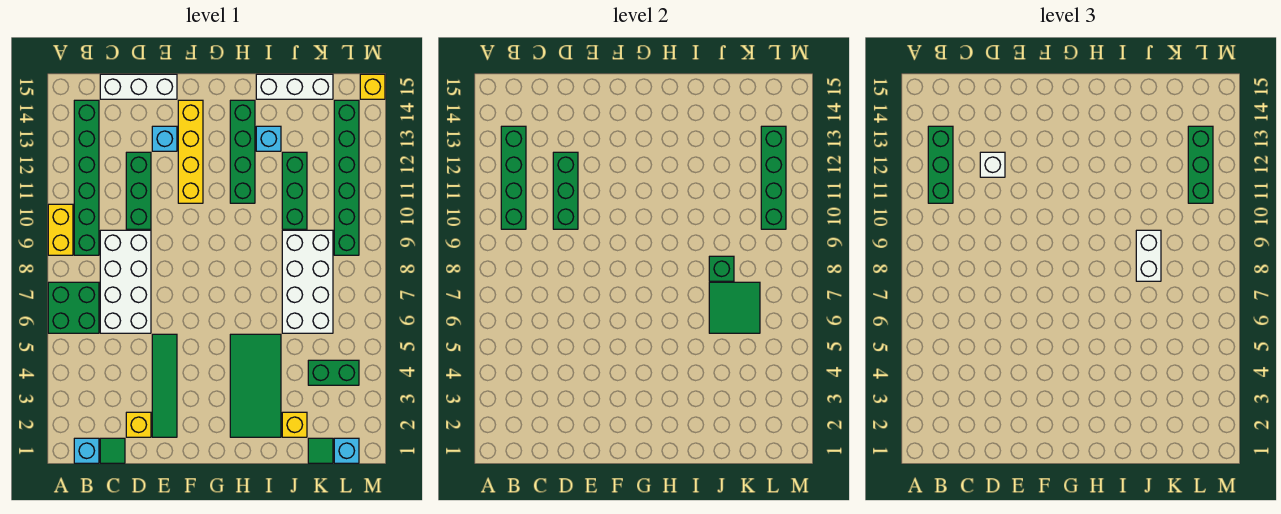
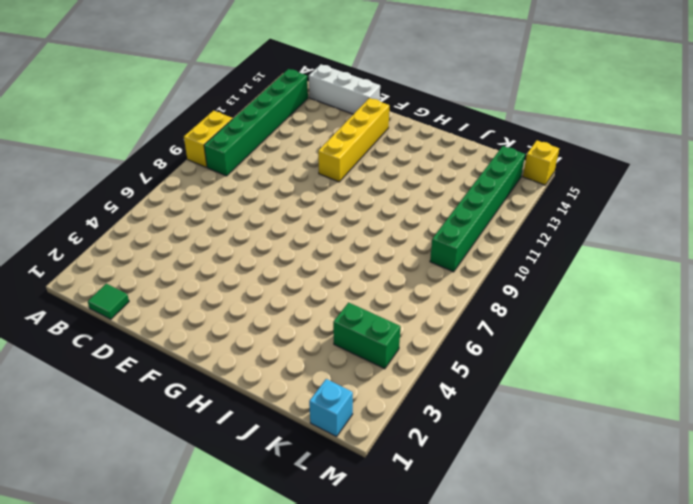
none -> green 2x2 brick [48,282,99,333]
none -> cyan 1x1 brick [74,438,99,463]
none -> white 2x4 brick [100,230,151,333]
none -> yellow 1x1 brick [126,412,151,437]

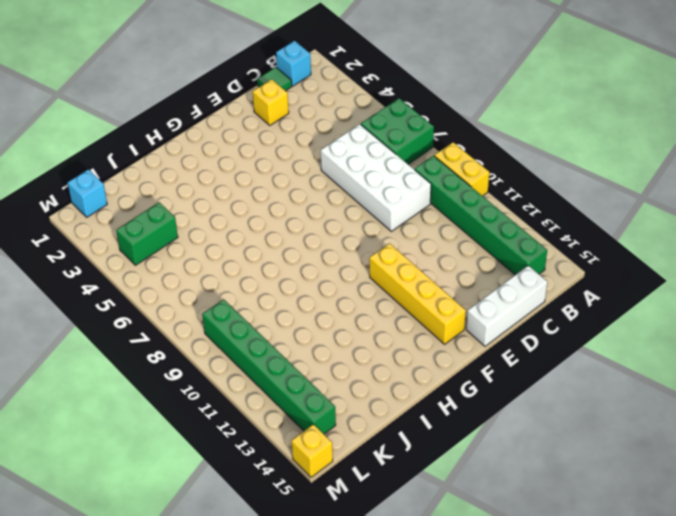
none -> green 1x3 brick [126,152,151,229]
none -> green 1x4 tile [152,334,177,437]
none -> cyan 1x1 brick [152,126,177,151]
none -> green 2x4 tile [230,334,281,437]

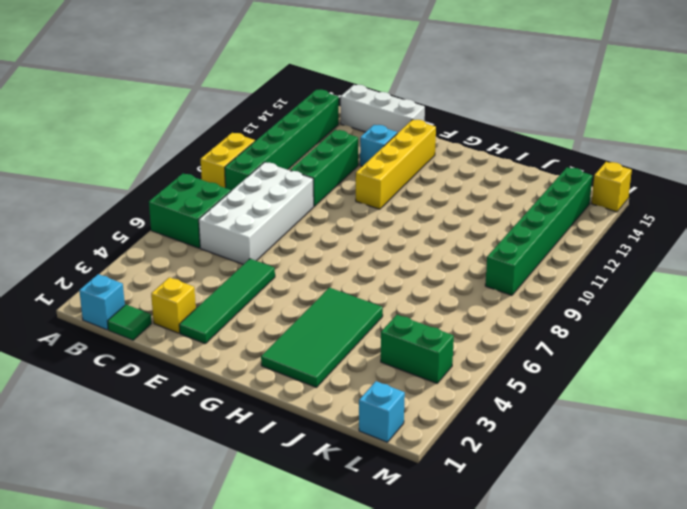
none -> green 1x4 brick [230,100,255,203]
none -> cyan 1x1 brick [256,126,281,151]
none -> white 1x3 brick [256,74,333,99]
none -> yellow 1x1 brick [282,412,307,437]

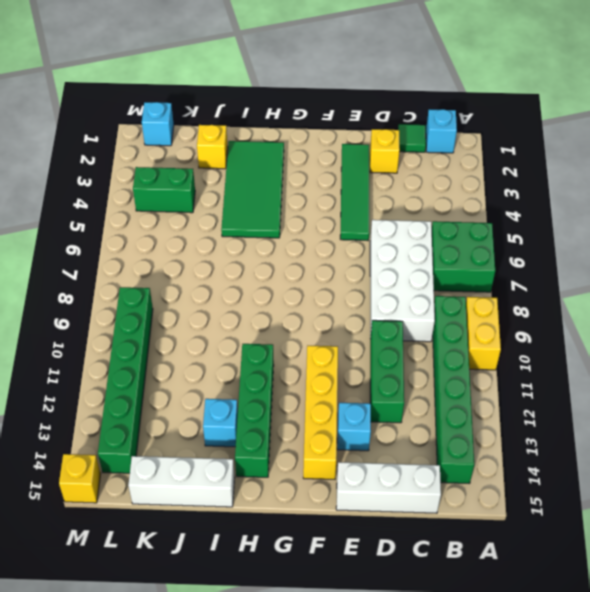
none -> white 2x4 brick [282,230,333,333]
none -> green 1x3 brick [282,152,307,229]
none -> green 1x1 tile [308,438,333,463]
none -> green 1x4 brick [501,126,526,229]

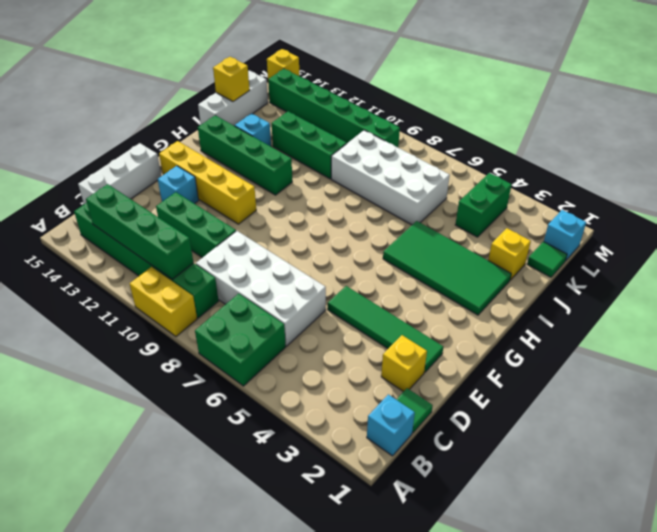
yellow 1x1 brick [213,57,250,102] -> none
none -> green 1x3 brick [553,152,578,229]
none -> green 2x2 tile [709,282,760,333]
none -> green 1x1 brick [709,256,734,281]
none -> green 1x4 brick [761,126,786,229]

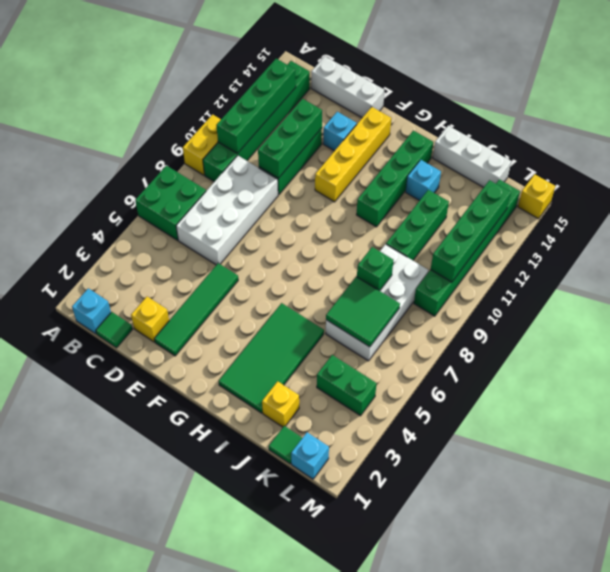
none -> green 1x3 brick [928,126,953,203]
none -> white 1x1 brick [980,152,1005,177]
none -> white 1x2 brick [1136,230,1161,281]
none -> green 1x3 brick [1188,126,1213,203]

